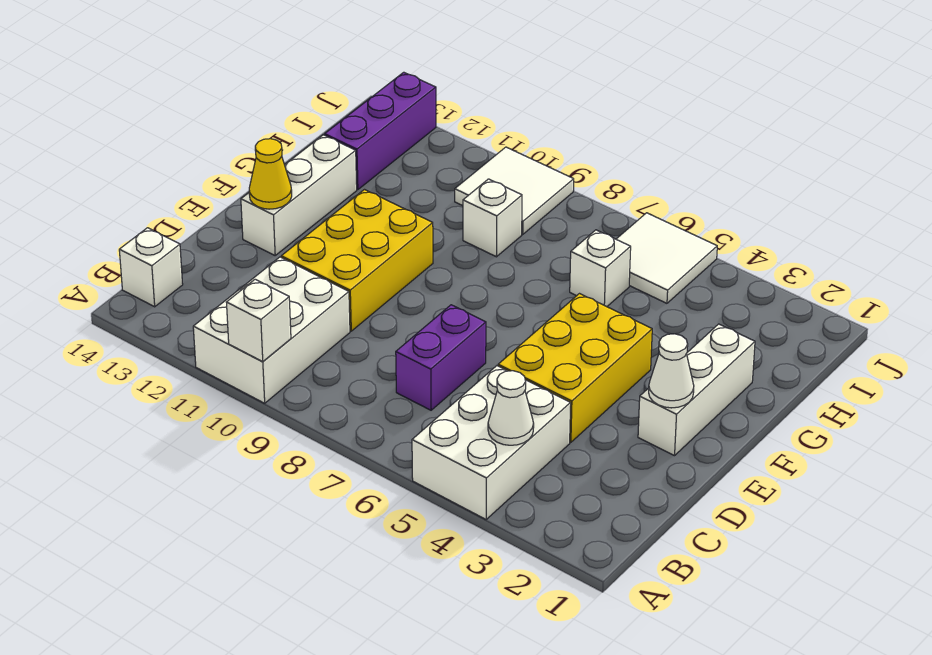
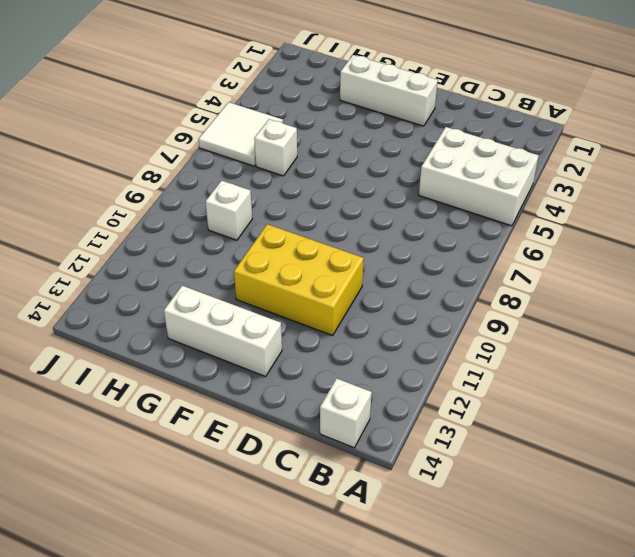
none -> white 2x3 brick [193,257,350,403]
none -> purple 1x2 brick [396,305,486,410]
none -> yellow 2x3 brick [498,294,652,442]

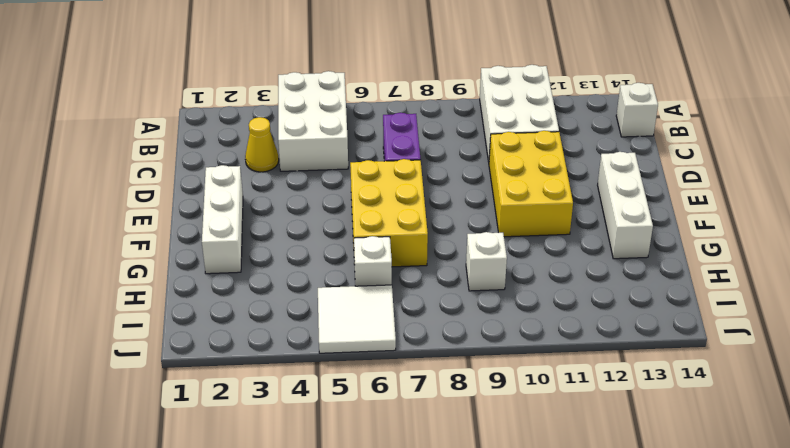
yellow 1x1 cone [245,117,279,172] -> yellow 1x1 cone moved to [249,139,292,209]
yellow 2x3 brick [350,159,428,267] -> yellow 2x3 brick moved to [498,294,652,442]
none -> purple 1x3 brick [325,72,436,190]
none -> white 2x2 tile [455,147,574,234]
none -> white 1x1 brick [226,279,291,361]

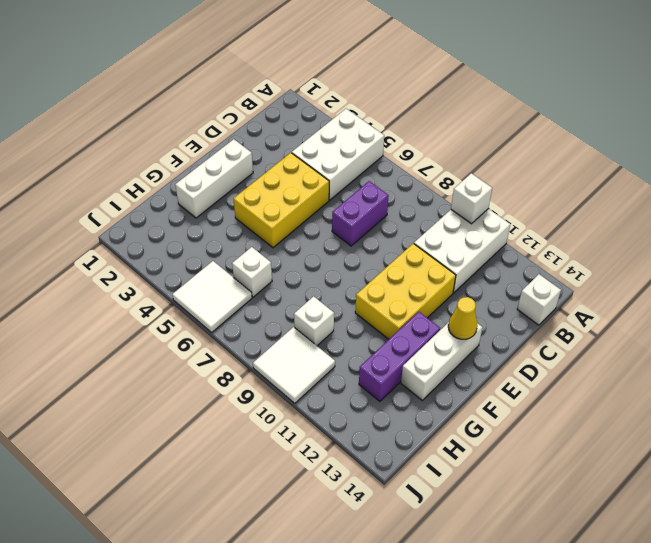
purple 1x3 brick [359,312,440,401] -> purple 1x3 brick moved to [325,72,436,190]
none -> white 1x1 cone [488,371,534,445]
none -> white 1x1 cone [649,334,694,408]

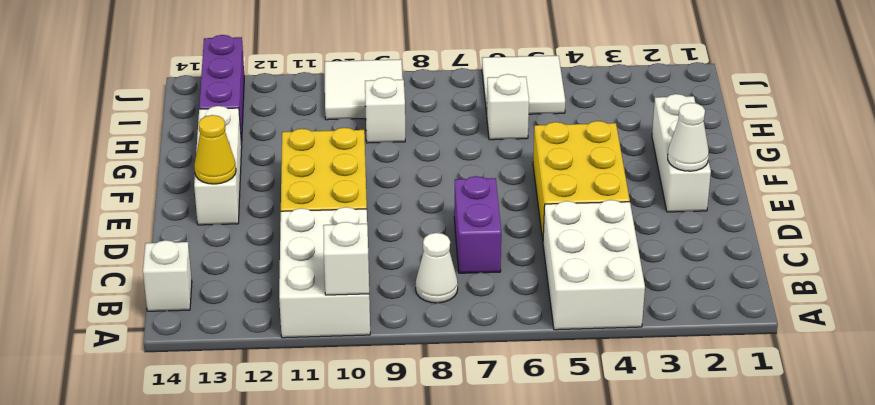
white 1x1 cone [416,233,458,303] -> white 1x1 cone moved to [488,371,534,445]

